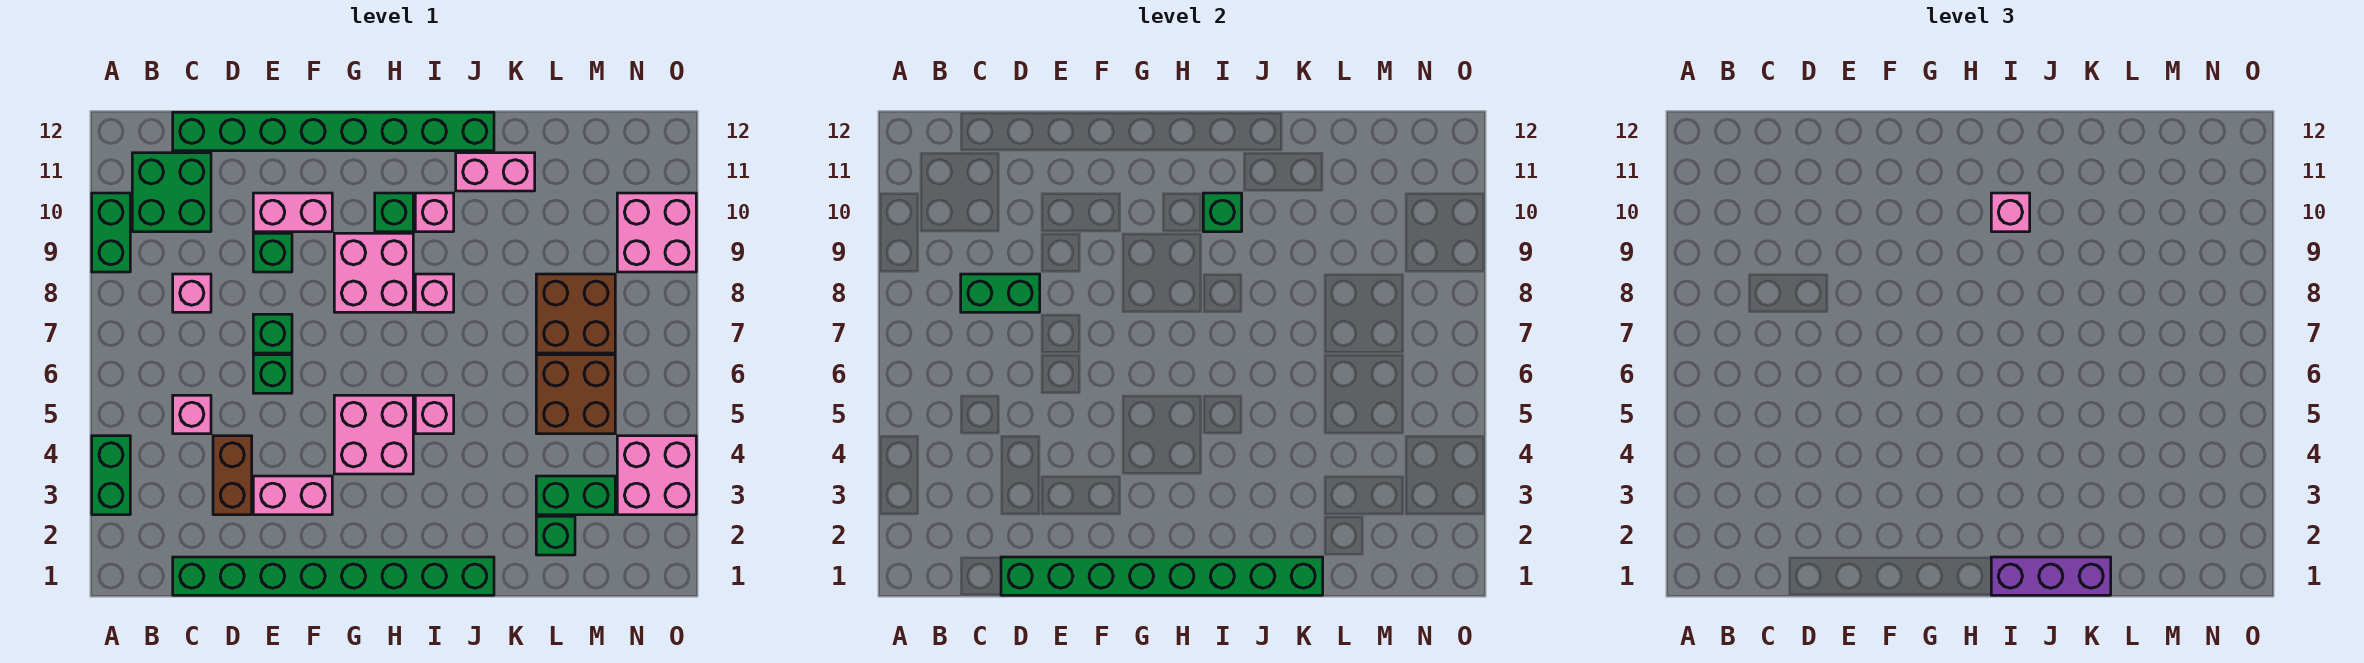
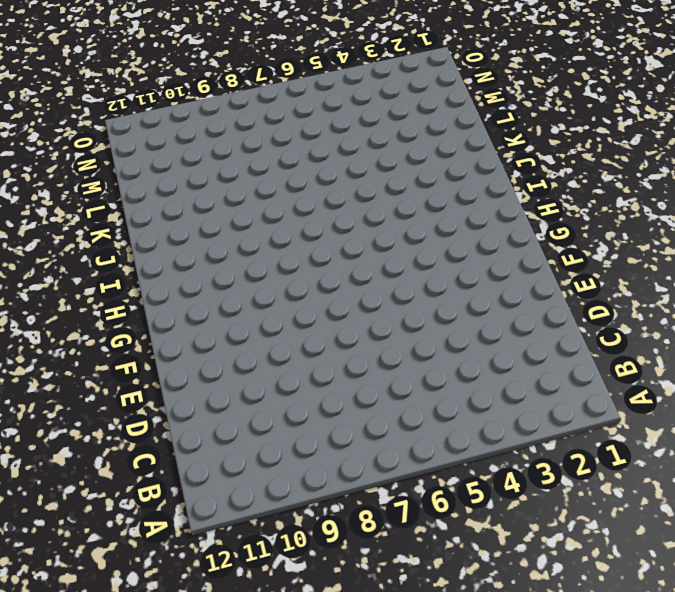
none -> green 1x2 brick [92,436,130,515]
none -> green 1x2 brick [92,193,130,272]
none -> green 2x2 brick [132,153,211,232]
none -> green 1x8 brick [173,557,494,595]

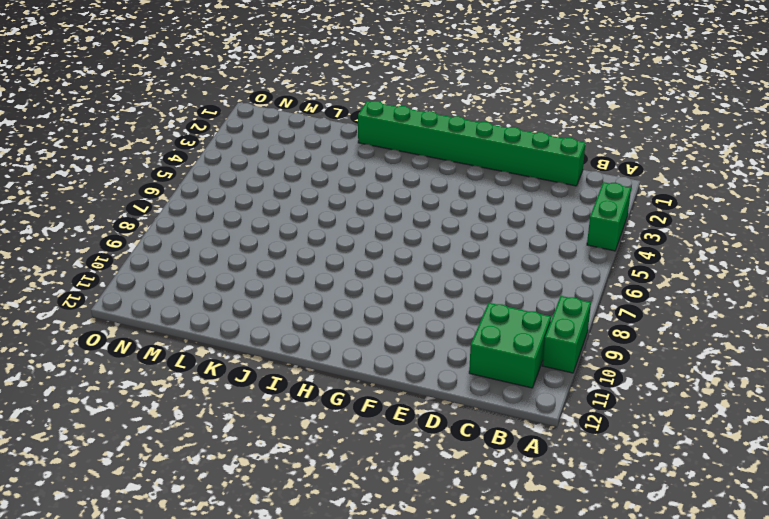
none -> pink 1x1 brick [173,395,211,434]
none -> pink 1x1 brick [173,274,211,312]
none -> green 1x8 brick [173,112,494,151]
none -> brown 1x2 brick [213,436,252,515]

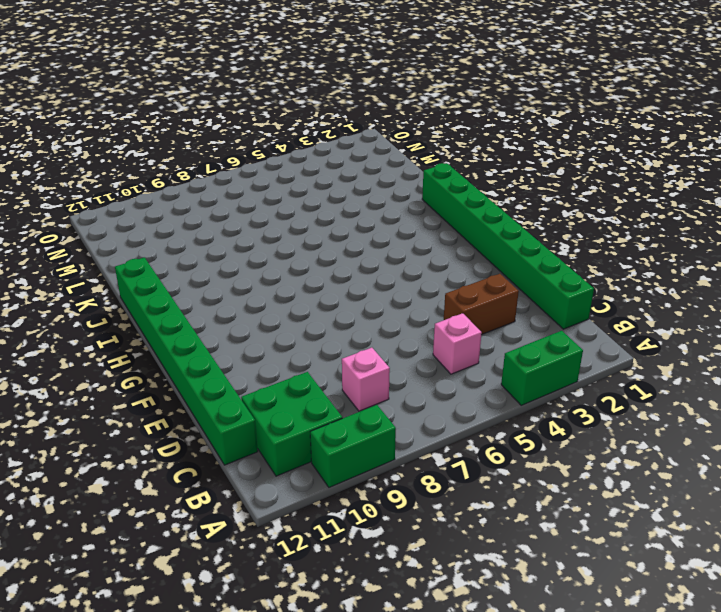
none -> pink 1x2 brick [253,476,332,515]
none -> green 1x1 brick [253,355,292,393]
none -> green 1x1 brick [253,314,292,353]
none -> green 1x1 brick [253,233,292,272]

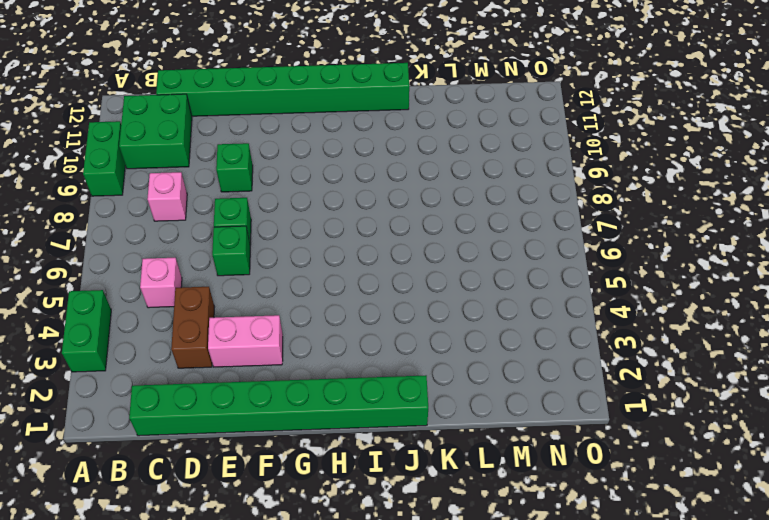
none -> pink 1x2 brick [253,193,332,232]
none -> pink 2x2 brick [334,395,413,474]
none -> pink 2x2 brick [334,233,413,312]
none -> green 1x1 brick [375,193,413,232]

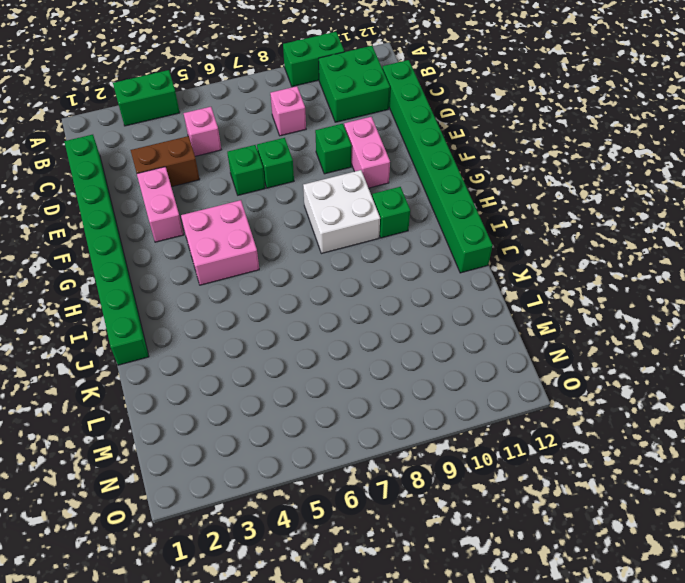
white 2x2 brick [303,170,380,254] -> pink 2x2 brick [334,233,413,312]
none -> pink 1x1 brick [415,395,454,434]
none -> pink 1x1 brick [415,274,454,312]
none -> pink 1x1 brick [415,193,454,232]
none -> pink 1x2 brick [456,153,535,191]

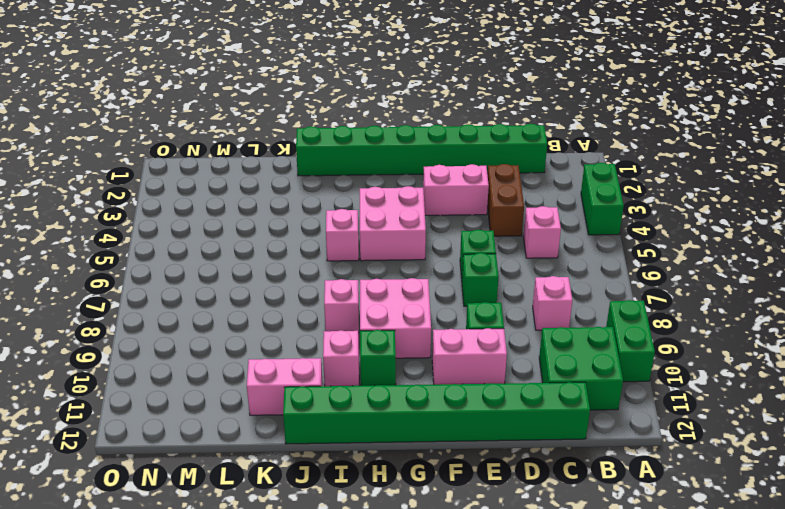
none -> green 1x1 brick [536,516,575,555]
none -> green 1x2 brick [536,476,615,515]
none -> brown 2x2 brick [536,355,615,434]
none -> brown 2x2 brick [536,274,615,353]

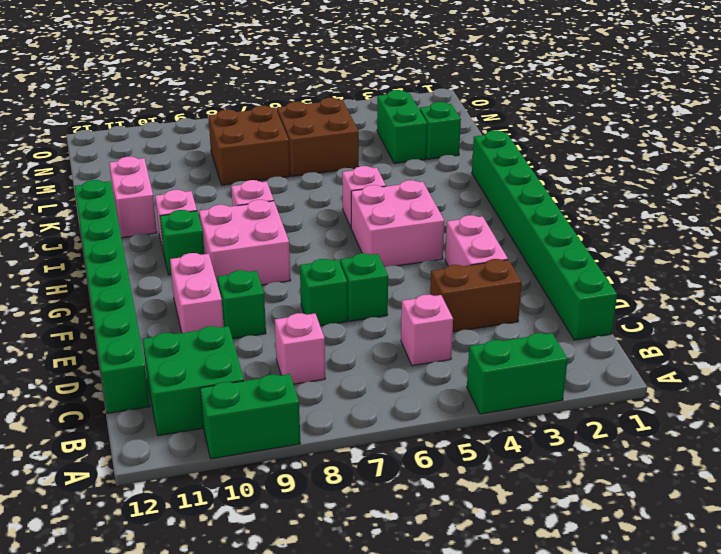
none -> pink 2x2 brick [617,436,696,515]
none -> pink 2x2 brick [617,193,696,272]
none -> green 1x2 brick [961,274,1040,312]
none -> green 1x8 brick [1001,557,1323,595]

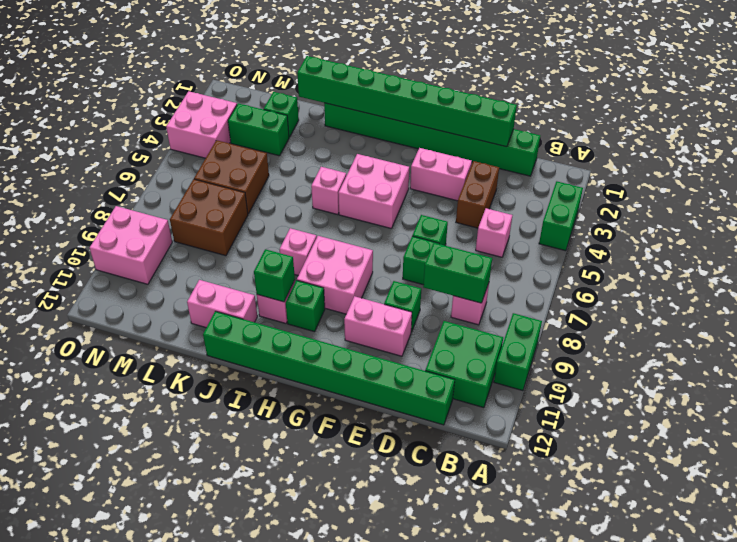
none -> purple 1x3 brick [1991,557,2111,595]
none -> pink 1x1 brick [1991,193,2030,232]

